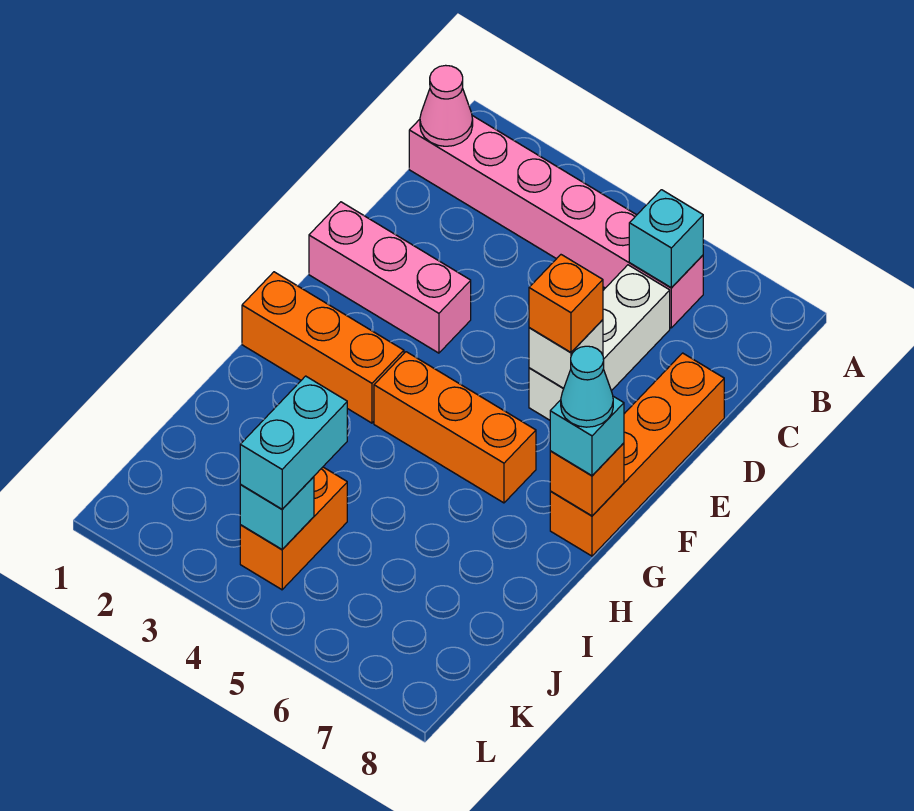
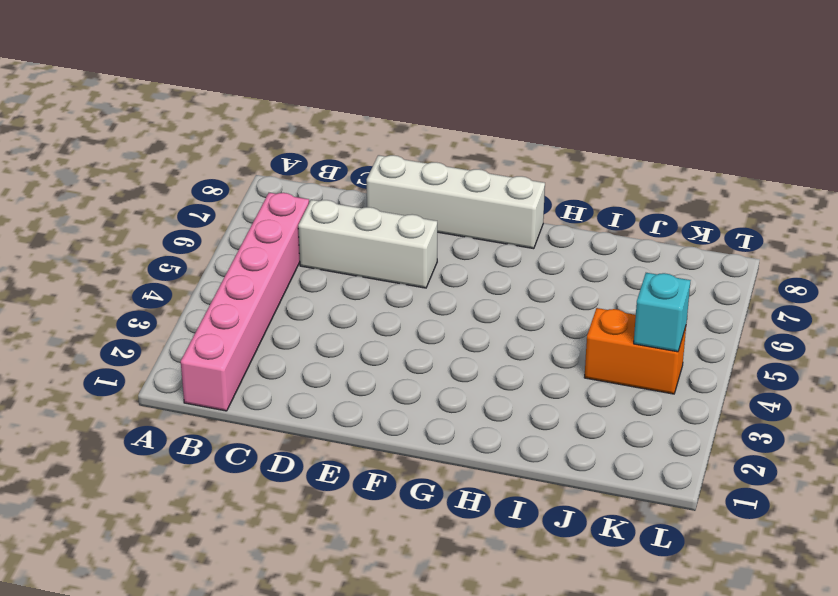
white 1x4 brick [367,155,545,249] -> orange 1x4 brick [550,353,724,556]
none -> pink 1x3 brick [309,202,471,353]
none -> orange 1x3 brick [242,272,404,423]
none -> orange 1x3 brick [374,352,536,503]

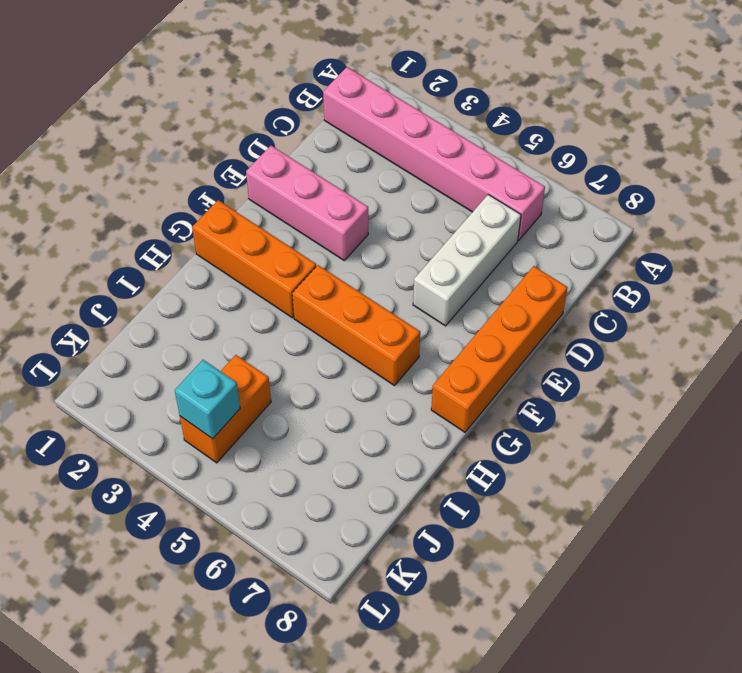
none -> pink 1x1 cone [420,65,473,146]
none -> cyan 1x1 brick [629,190,703,288]
none -> white 1x1 brick [529,320,603,389]

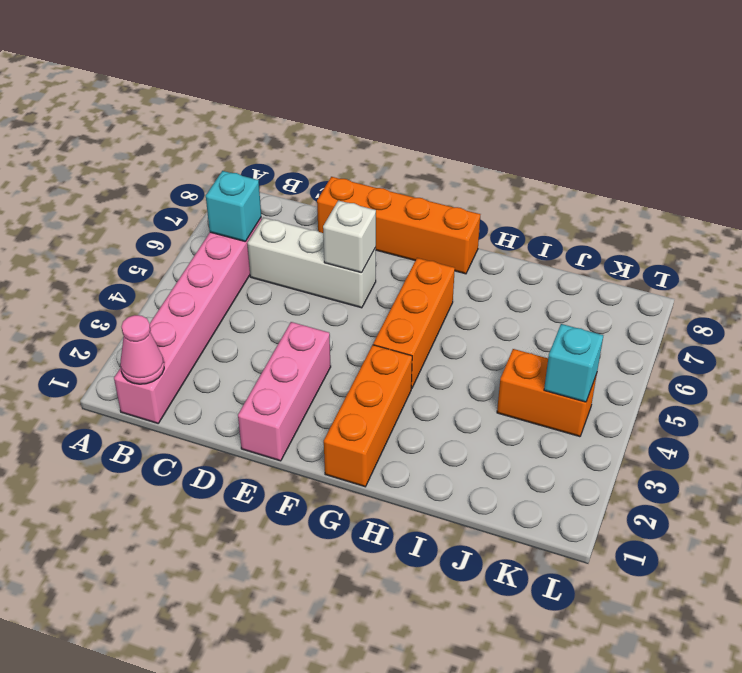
none -> orange 1x1 brick [550,443,624,516]
none -> orange 1x1 brick [529,255,603,353]
none -> cyan 1x1 brick [550,396,624,476]

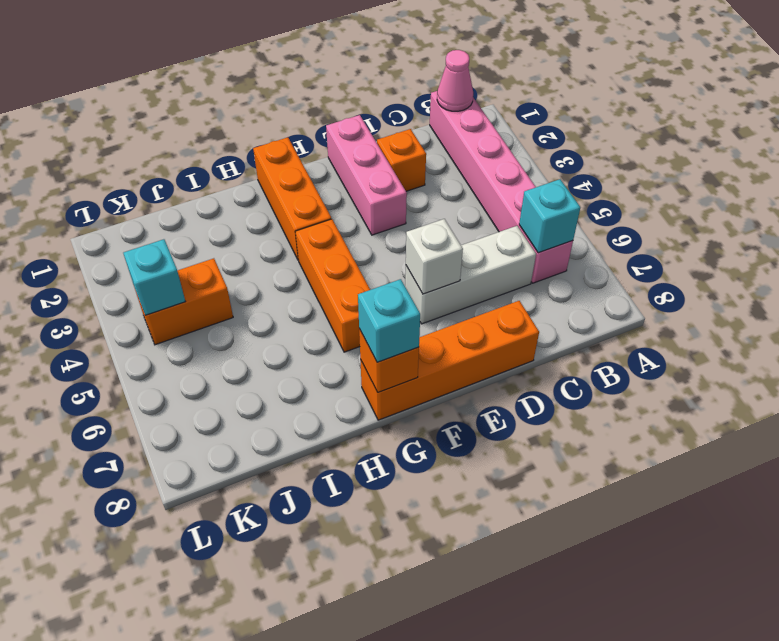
orange 1x1 brick [377,129,426,191] -> orange 1x1 brick moved to [529,255,603,353]
none -> cyan 1x2 brick [240,376,347,509]
none -> cyan 1x1 cone [561,346,613,427]

